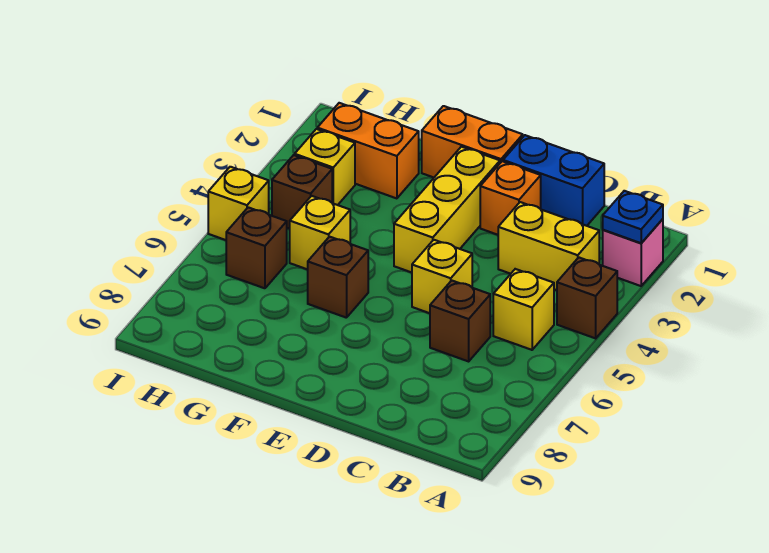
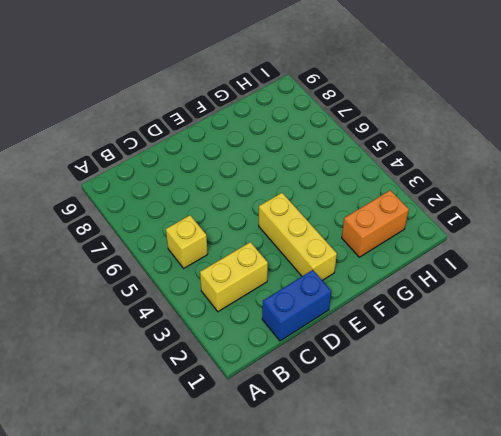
none -> pink 1x1 brick [603,219,663,286]
none -> brown 1x1 brick [557,258,617,338]
none -> brown 1x1 brick [430,281,490,361]

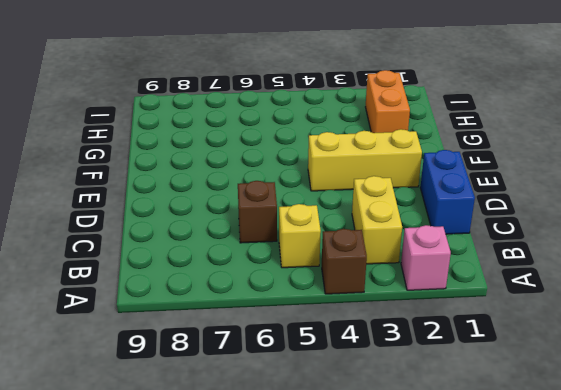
none -> orange 1x1 brick [480,161,541,235]
none -> yellow 1x1 brick [412,240,472,313]
none -> orange 1x2 brick [422,106,523,177]

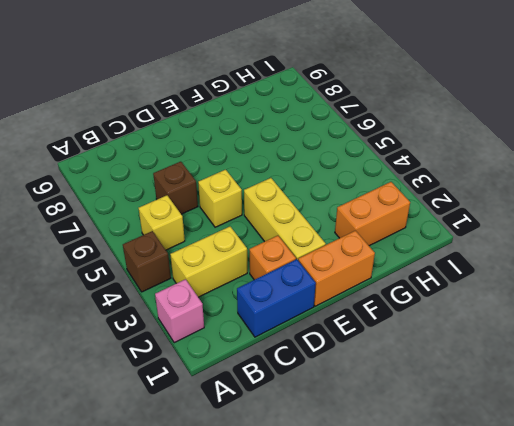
none -> brown 1x1 brick [308,237,368,318]
none -> yellow 1x1 brick [290,196,350,269]
none -> yellow 1x1 brick [295,129,355,205]

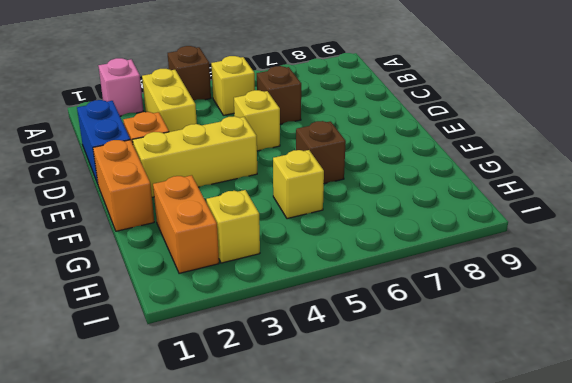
none -> brown 1x1 brick [272,155,332,229]
none -> brown 1x1 brick [226,207,287,288]
none -> yellow 1x1 brick [208,167,269,240]

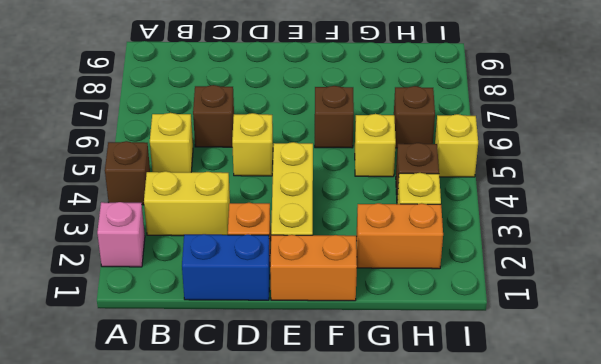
none -> blue 1x1 plate [603,191,663,243]

